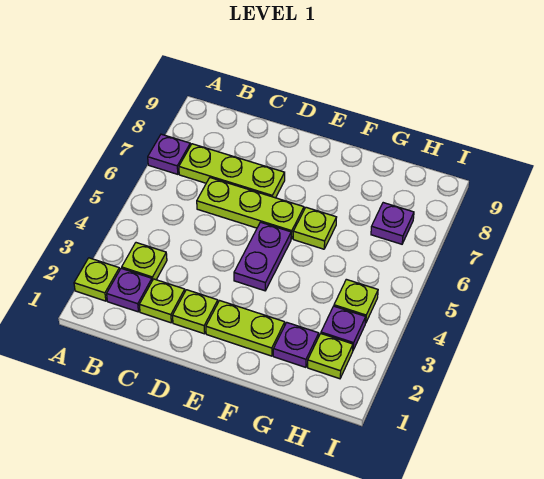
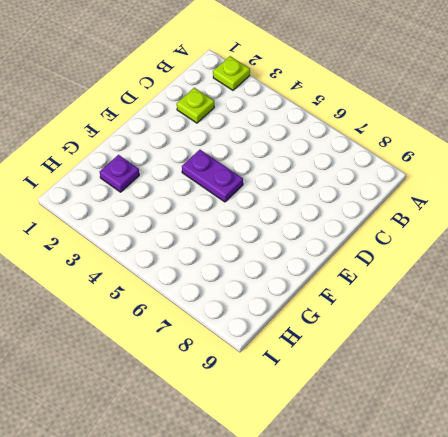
none -> purple 1x1 plate [148,134,190,174]
none -> purple 1x1 plate [107,268,152,312]
none -> lime 1x1 plate [122,243,167,281]

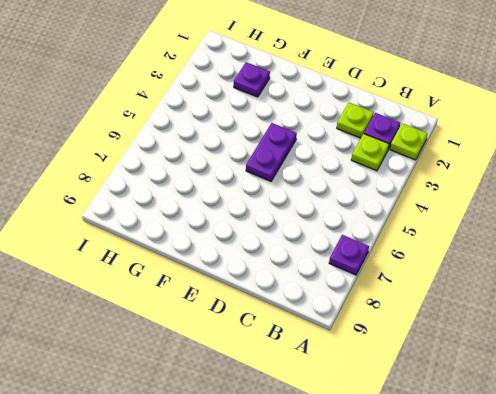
none -> lime 1x3 plate [179,144,285,198]
none -> lime 1x3 plate [197,178,304,239]
none -> lime 1x1 plate [172,290,218,334]

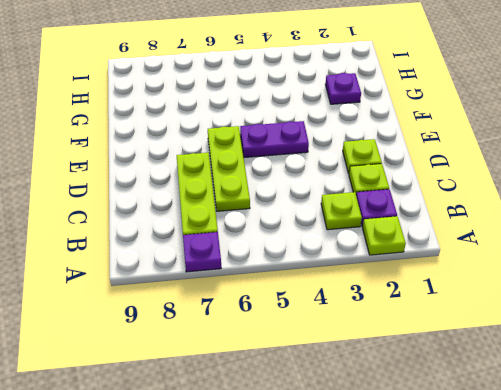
none -> lime 1x2 plate [206,301,285,356]
none -> lime 1x1 plate [293,207,337,249]
none -> lime 1x1 plate [308,334,353,379]

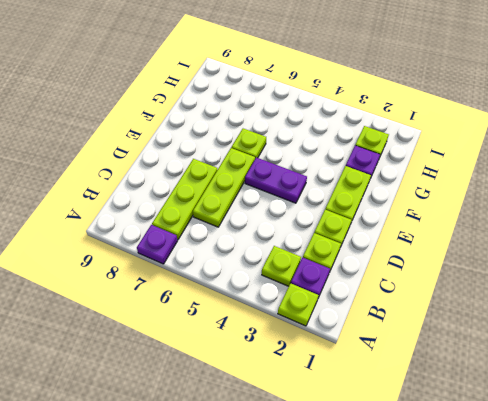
none -> purple 1x1 plate [321,306,366,350]
none -> lime 1x1 plate [334,279,378,323]
none -> purple 1x1 plate [371,203,414,244]

